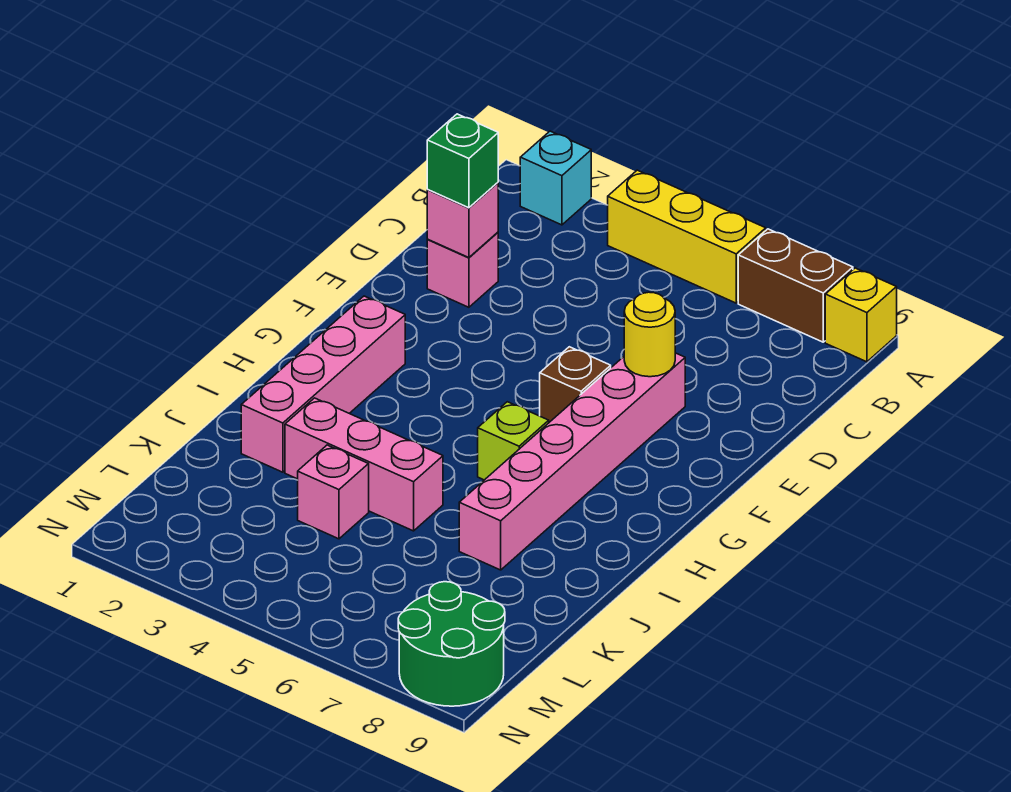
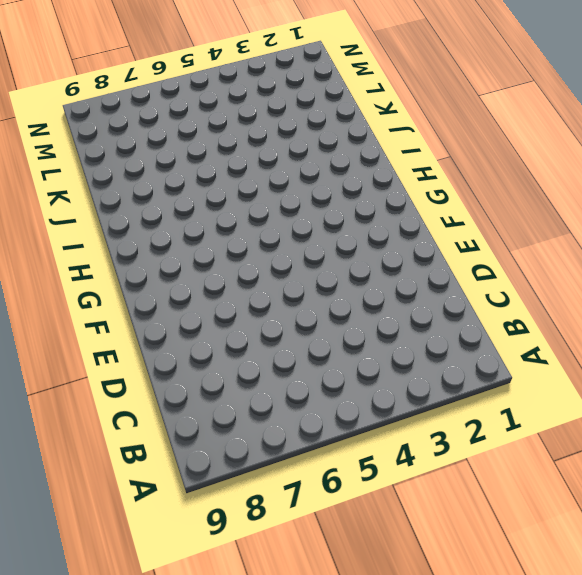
none -> cyan 1x1 brick [520,131,591,225]
none -> yellow 1x3 brick [608,170,766,303]
none -> brown 1x2 brick [738,229,853,342]

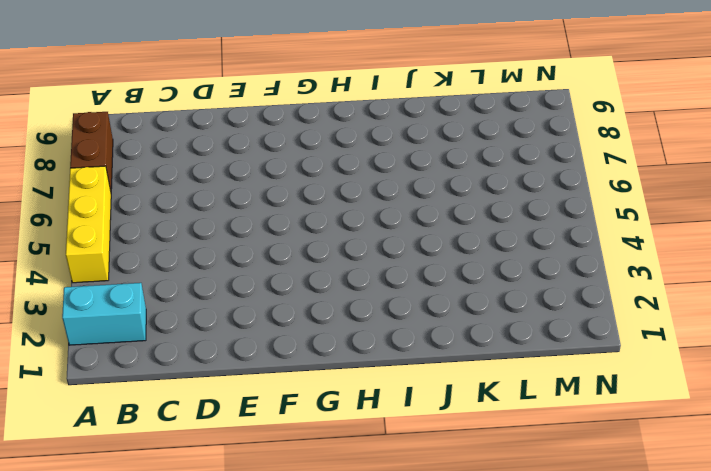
cyan 1x2 brick [62,283,146,345] -> cyan 1x1 brick [520,131,591,225]
none -> yellow 1x1 brick [825,268,897,362]
none -> pink 1x1 brick [427,232,498,307]
none -> pink 1x6 brick [459,353,685,570]

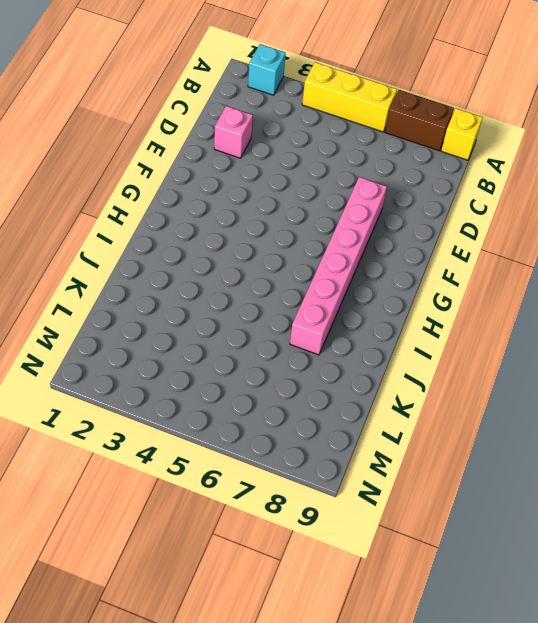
none -> brown 1x1 brick [540,347,611,422]
none -> pink 1x4 brick [241,296,405,472]
none -> lime 1x1 brick [478,402,549,480]

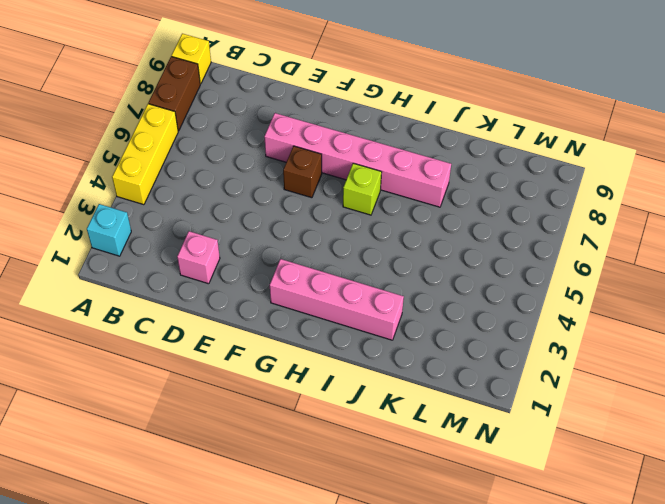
none -> pink 1x3 brick [285,398,443,531]
none -> pink 1x1 brick [298,445,369,539]
none -> green 2x2 round brick [398,582,505,706]

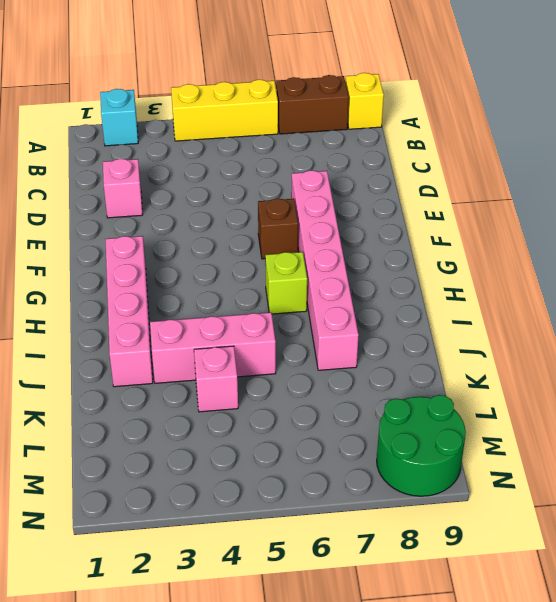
none -> pink 1x1 brick [427,183,498,258]
none -> yellow 1x1 round brick [624,292,675,377]
none -> green 1x1 brick [427,114,498,208]

